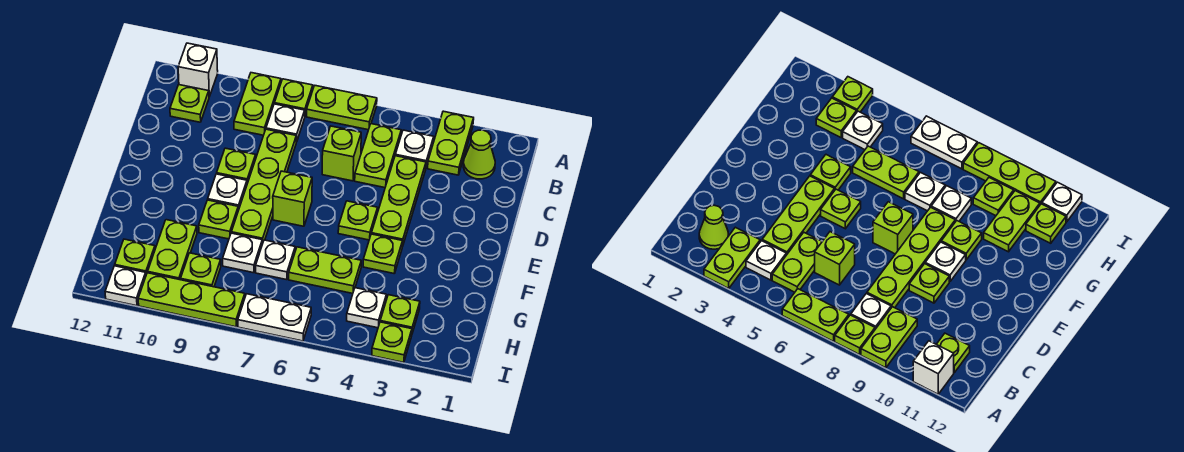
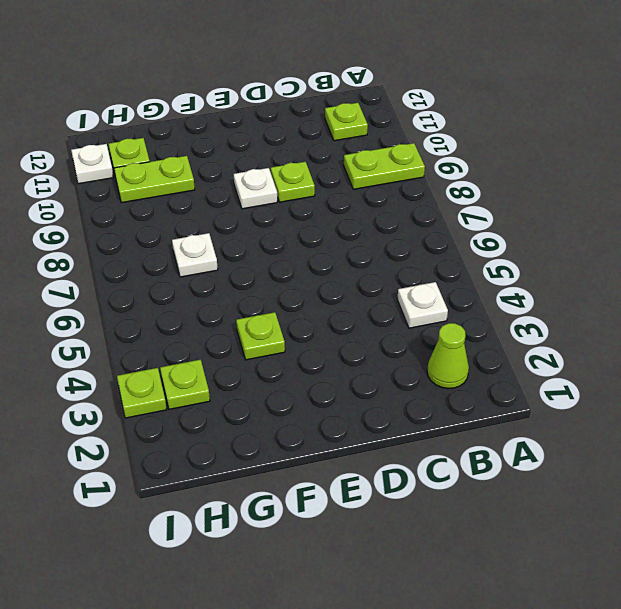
none -> lime 1x2 plate [428,111,474,175]
none -> lime 1x2 plate [307,86,377,130]
none -> lime 1x1 plate [275,79,313,115]
none -> white 1x1 brick [178,43,218,97]

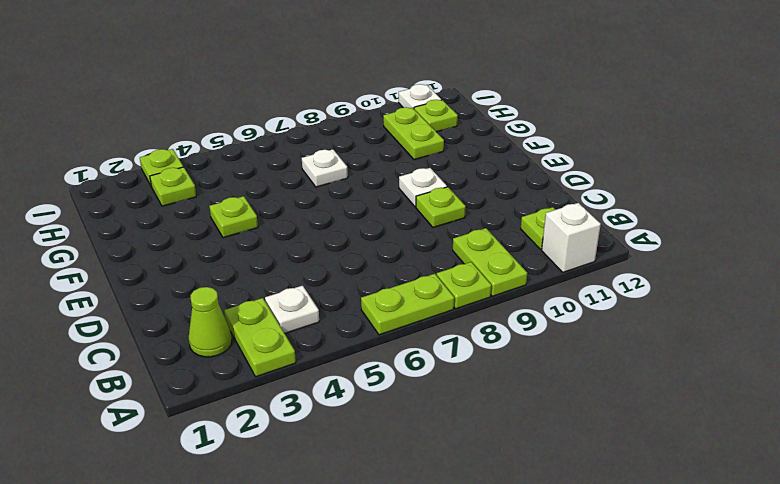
none -> lime 1x2 plate [355,124,401,188]
none -> white 1x1 plate [266,104,305,142]
none -> lime 1x3 plate [371,156,426,247]
none -> lime 1x1 brick [322,126,361,181]

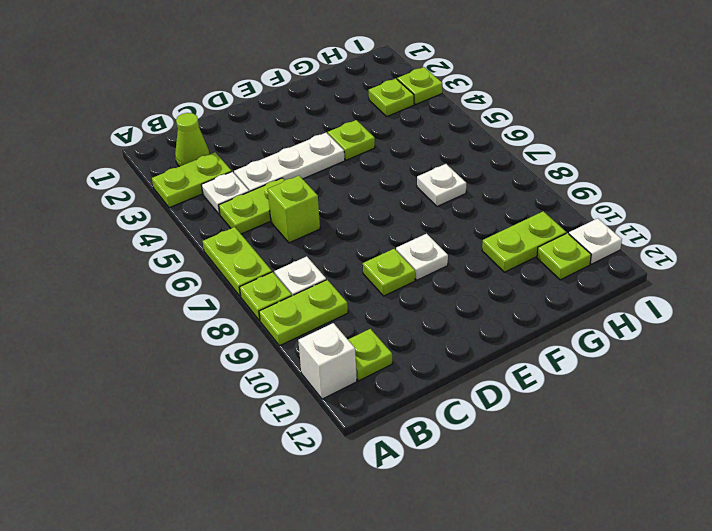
white 1x3 plate [234,133,345,192] -> lime 1x3 plate [371,156,426,247]
none -> lime 1x4 plate [232,129,296,244]
none -> lime 1x1 plate [338,201,378,240]
none -> lime 1x1 brick [273,171,312,226]
none -> lime 1x1 plate [199,200,238,239]

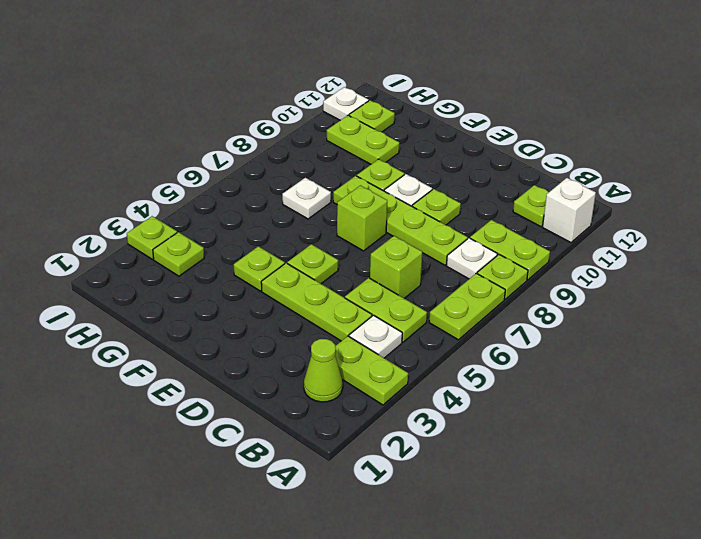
none -> lime 1x2 plate [289,247,361,294]
none -> white 1x1 plate [223,233,262,273]
none -> white 1x1 plate [347,288,386,328]
none -> lime 1x1 plate [181,253,221,287]

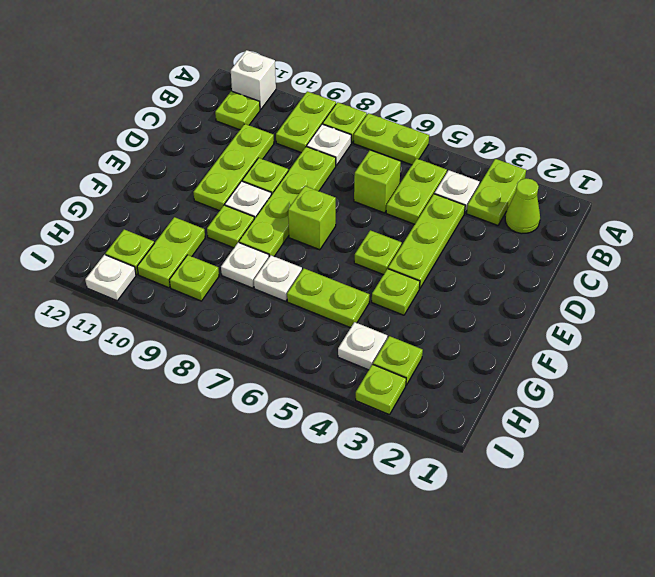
lime 1x3 plate [193,124,274,211] -> lime 1x3 plate turned to [138,273,245,327]
none -> white 1x2 plate [238,294,311,341]

